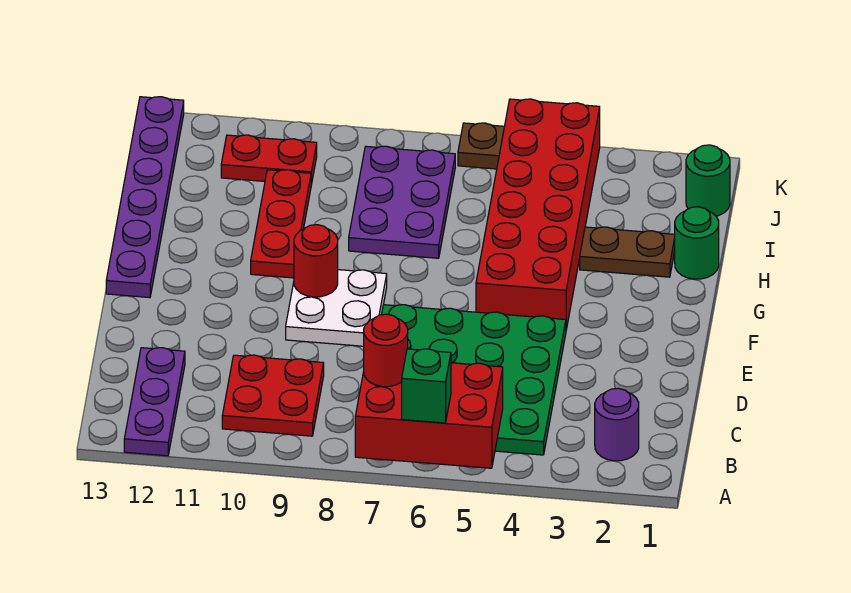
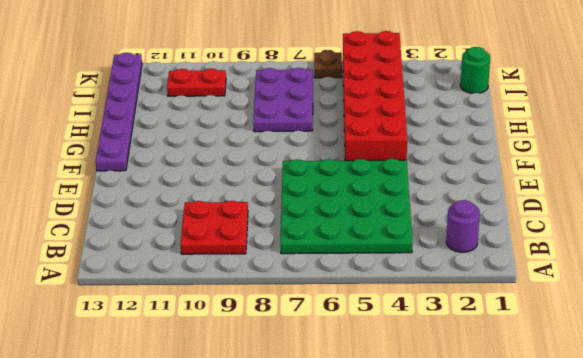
none -> purple 1x3 plate [124,348,185,456]
none -> white 2x2 plate [286,270,387,346]
none -> red 1x3 plate [251,170,311,278]

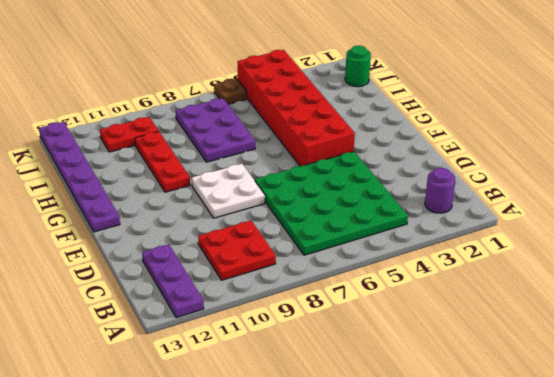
none -> green 1x1 round brick [675,207,719,279]
none -> brown 1x2 plate [580,227,675,277]
none -> red 2x3 brick [355,363,503,468]

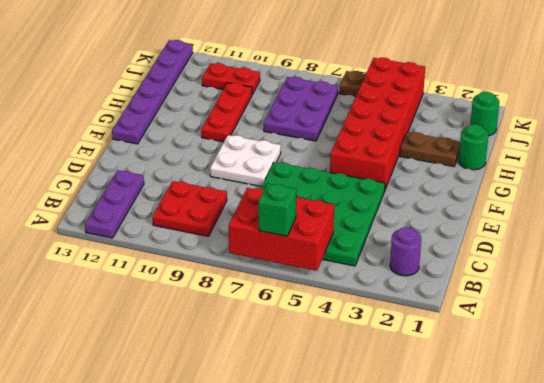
none -> red 1x1 round brick [294,225,338,297]
none -> red 1x1 round brick [364,314,408,387]

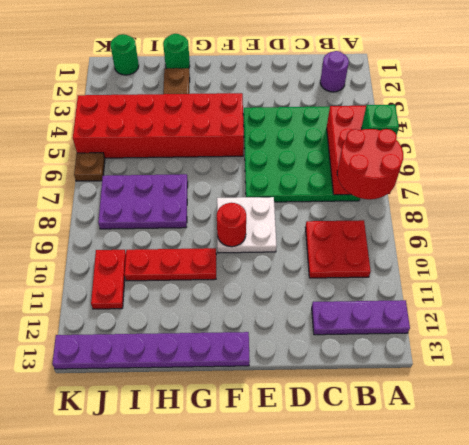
red 2x2 round brick [337,129,403,199] -> red 1x1 round brick [364,314,408,387]

